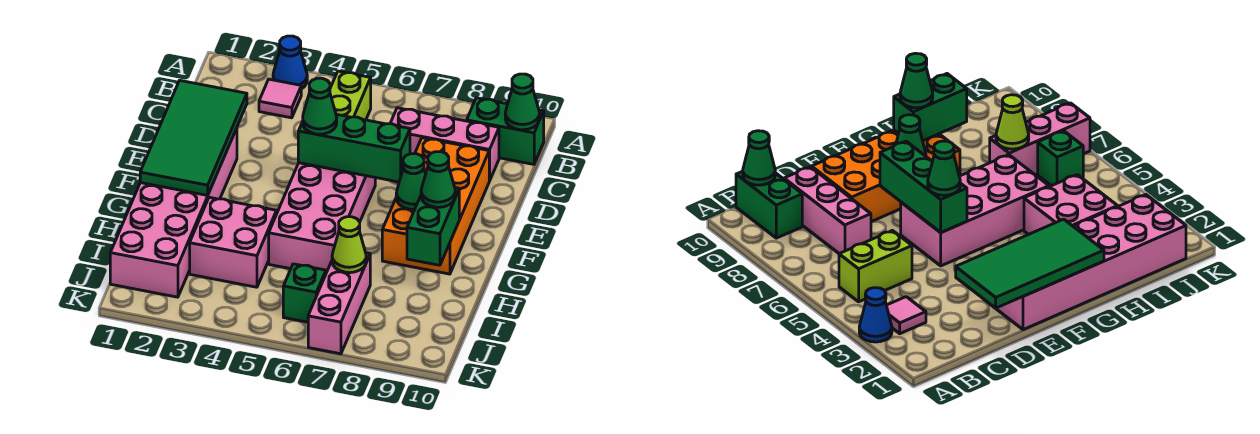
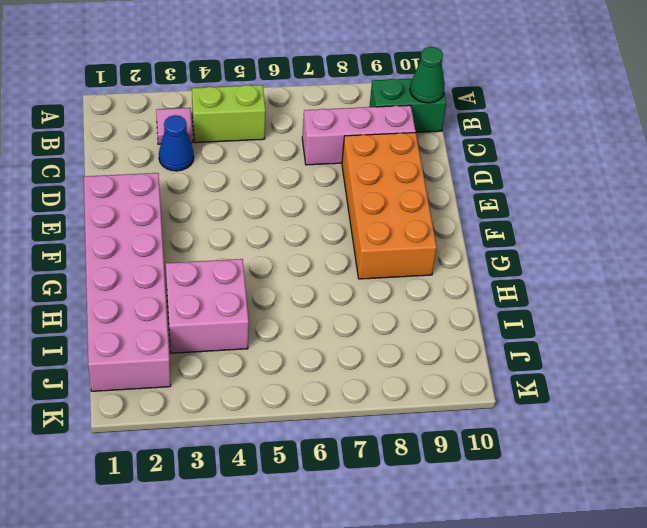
lime 1x2 brick [192,85,266,143] -> lime 1x2 brick turned to [330,71,371,120]
blue 1x1 cone [159,115,194,171] -> blue 1x1 cone moved to [273,36,307,89]
none -> pink 2x4 brick [269,163,375,273]
none -> pink 1x3 brick [308,253,370,354]
none -> green 1x1 brick [283,264,326,322]

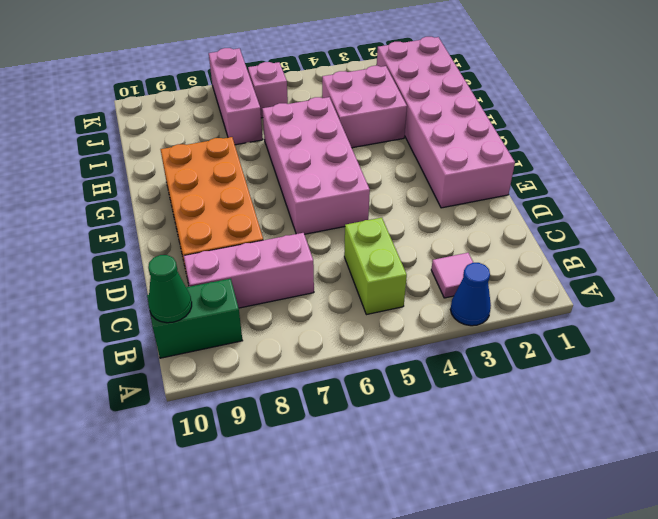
pink 1x1 brick [248,62,288,118] -> green 1x1 brick [283,264,326,322]
none -> green 2x4 tile [140,81,247,195]
none -> green 1x3 brick [298,114,410,182]
none -> green 1x1 cone [396,154,426,210]

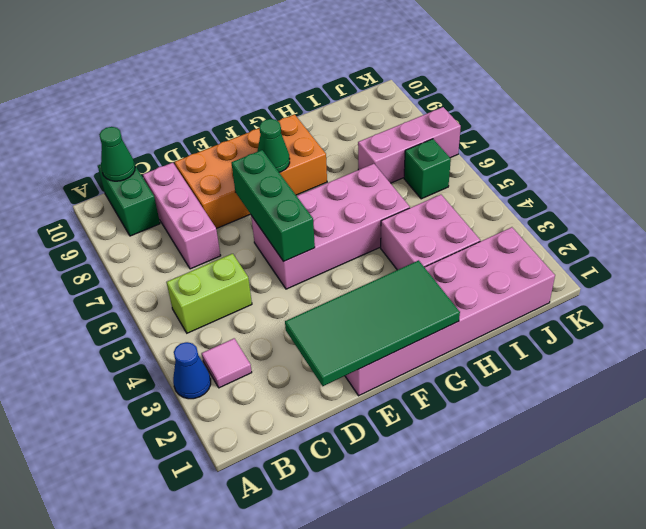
none -> green 1x2 brick [407,188,459,265]
none -> lime 1x1 cone [332,217,366,273]
none -> green 1x1 cone [303,78,337,134]

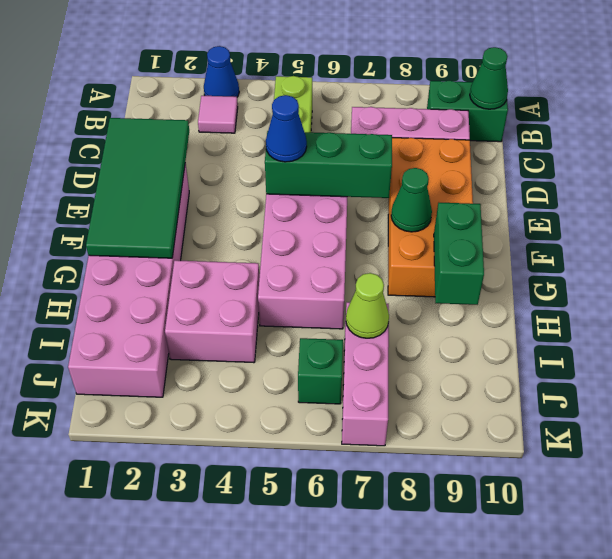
blue 1x1 cone [266,95,307,162] -> green 1x1 cone [303,78,337,134]
none -> green 1x1 cone [421,152,455,207]

